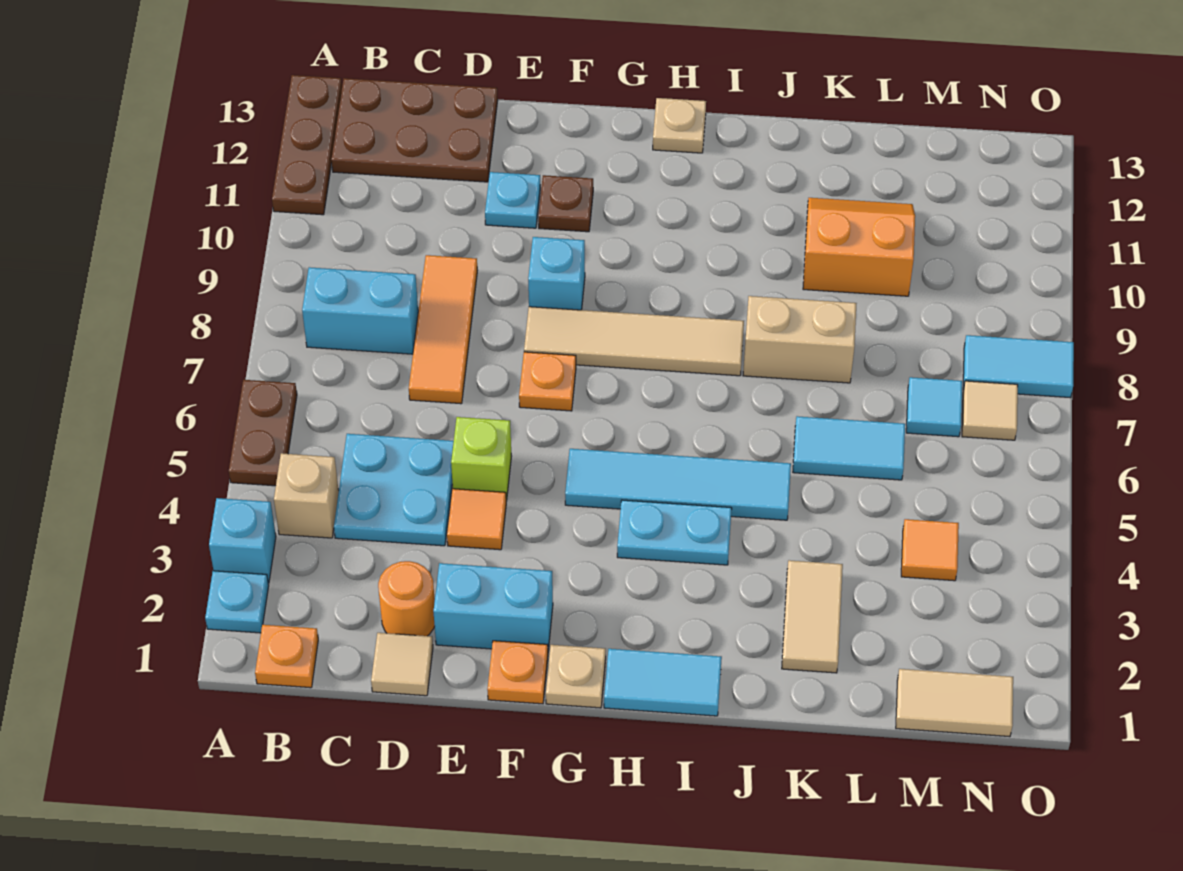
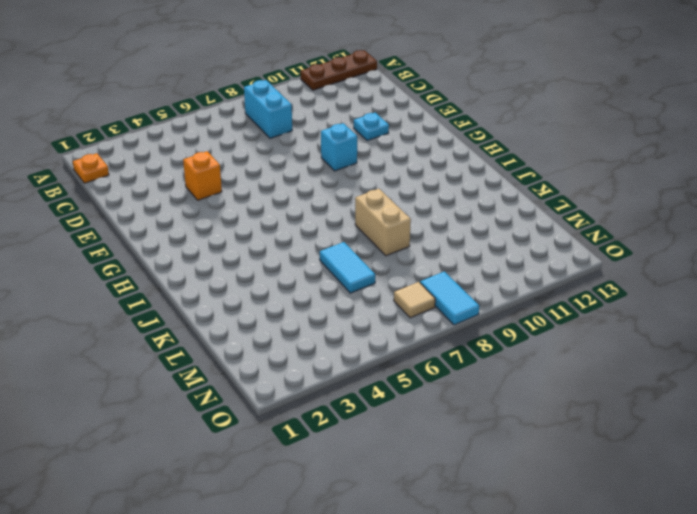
orange 1x1 brick [183,151,222,200] -> orange 1x1 tile [447,489,506,550]
none -> cyan 1x1 plate [205,571,269,633]
none -> cyan 1x1 brick [209,498,276,583]
none -> brown 1x2 plate [229,380,297,486]
none -> tan 1x1 brick [274,453,339,538]

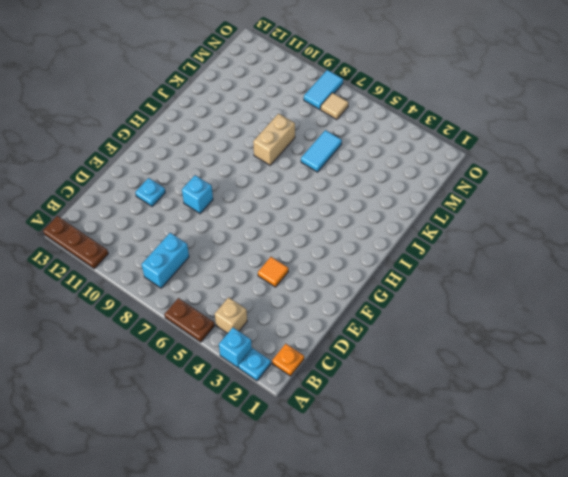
none -> brown 2x3 plate [331,78,498,182]
none -> cyan 2x2 plate [334,434,454,546]
none -> tan 1x1 tile [371,633,433,696]
none -> orange 1x1 round brick [378,561,435,636]

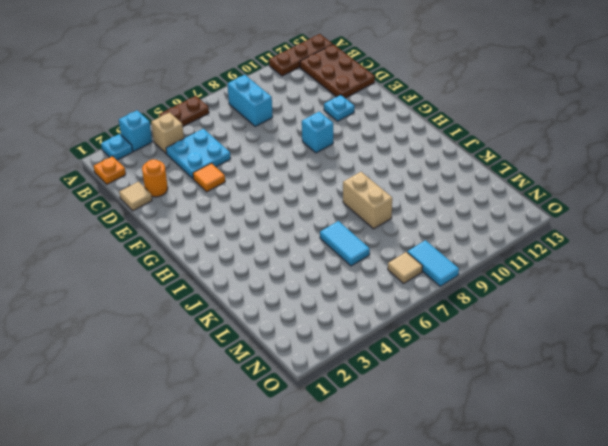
none -> orange 1x3 tile [409,255,477,404]
none -> cyan 1x2 brick [433,563,553,650]
none -> lime 1x1 brick [451,417,511,501]
none -> orange 1x1 plate [487,641,548,704]

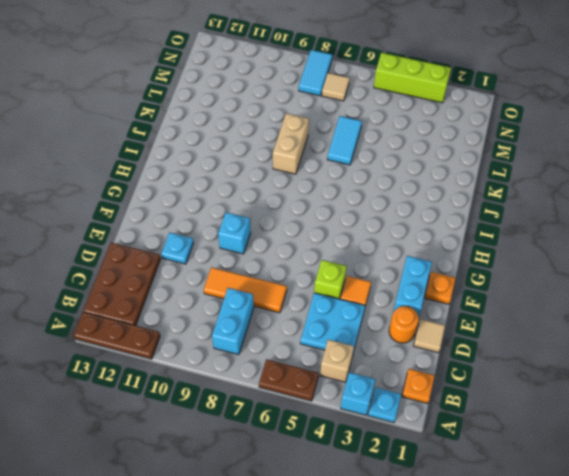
lime 1x3 brick [374,53,451,103] -> none
none -> orange 1x1 plate [519,352,576,411]
none -> tan 1x4 tile [524,307,744,376]
none -> brown 1x1 plate [538,175,593,232]
none -> tan 1x1 plate [546,645,606,708]

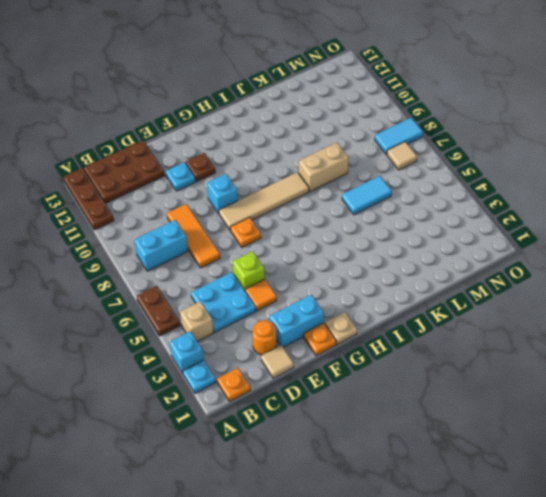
none -> cyan 1x4 tile [565,449,791,520]
none -> cyan 1x2 tile [604,649,722,716]
none -> cyan 1x2 plate [617,500,732,565]
none -> tan 1x1 plate [653,98,706,153]

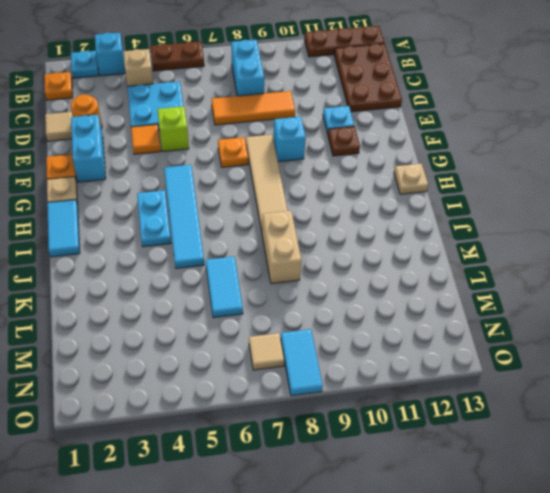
none -> tan 1x2 tile [782,560,843,673]
none -> orange 2x2 slope [803,198,915,296]
none -> tan 1x2 tile [896,669,1013,737]
none -> orange 1x1 tile [901,519,959,581]

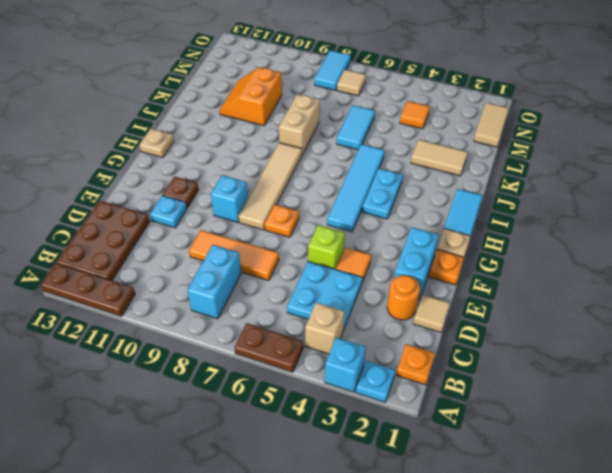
none -> cyan 1x1 tile [906,377,962,437]

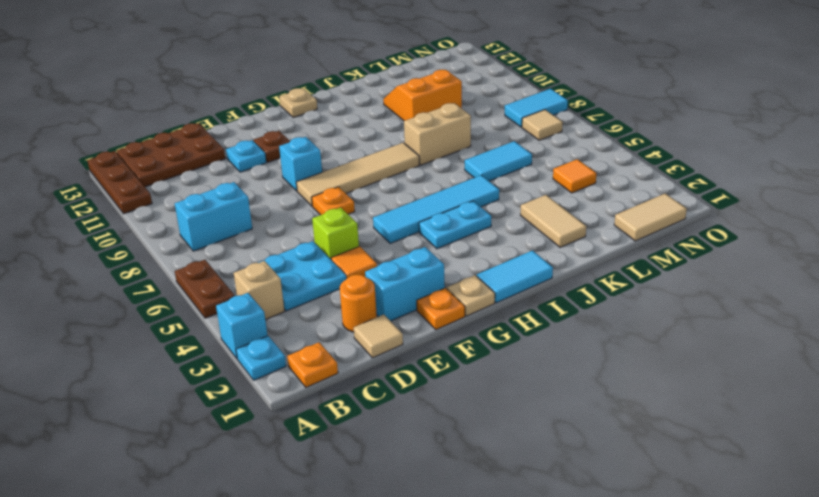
none -> orange 1x3 tile [409,255,477,404]
none -> cyan 1x1 tile [906,377,962,437]

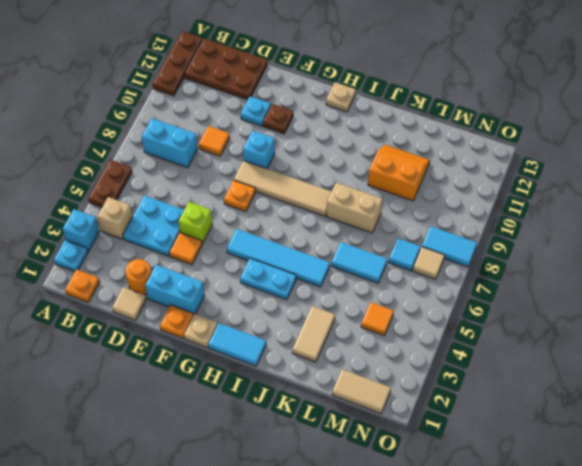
orange 1x1 tile [199,126,230,156] -> orange 1x3 tile [409,255,477,404]

